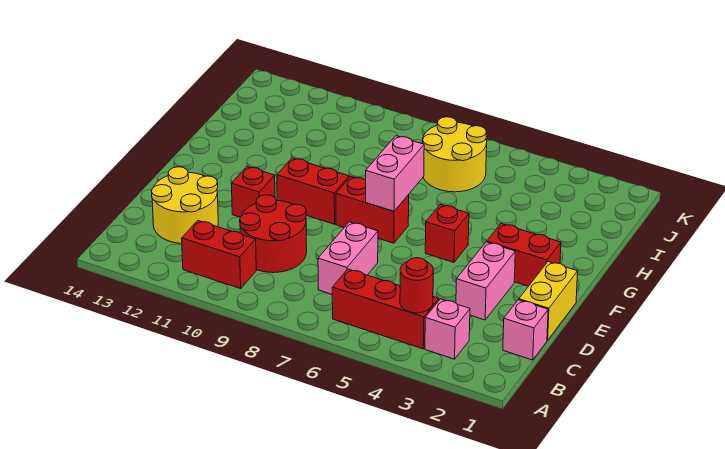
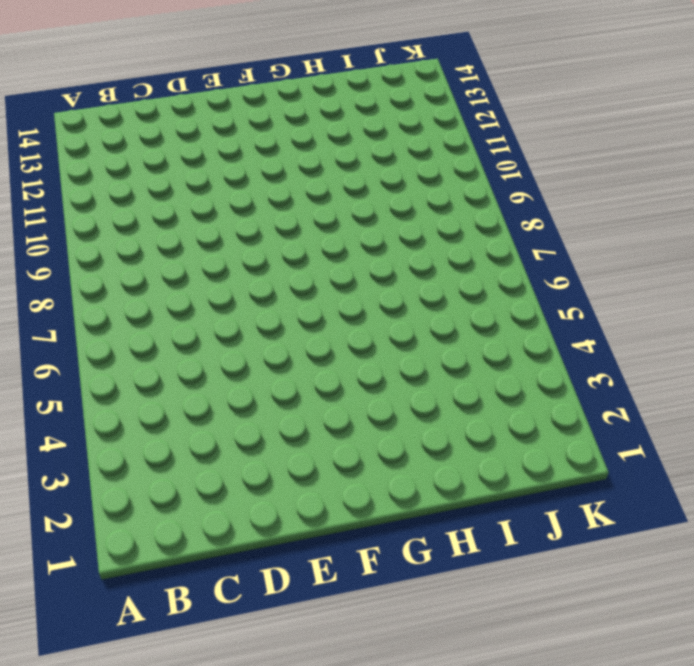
none -> pink 1x1 brick [425,299,470,359]
none -> red 1x3 brick [332,269,439,349]
none -> red 1x2 brick [182,221,256,289]

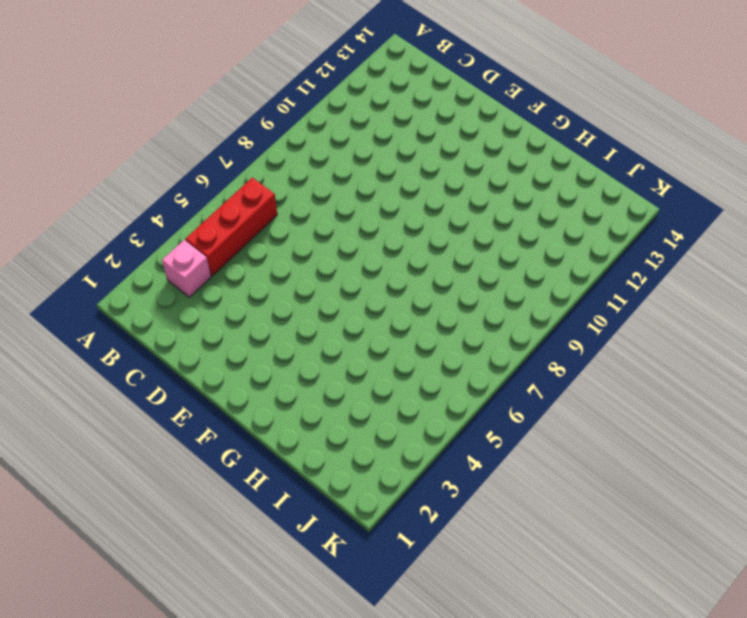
none -> red 1x2 brick [182,221,256,289]
none -> pink 1x1 brick [503,300,548,360]
none -> pink 1x2 brick [318,222,378,294]

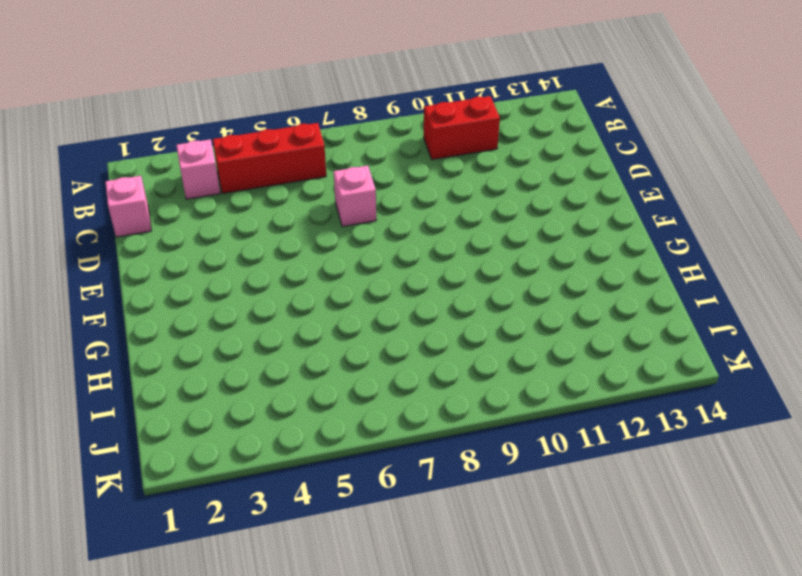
pink 1x1 brick [334,166,376,227] -> pink 1x2 brick [318,222,378,294]
none -> red 2x2 round brick [240,195,307,273]
none -> yellow 2x2 round brick [152,167,218,243]
none -> yellow 1x2 brick [519,262,578,340]

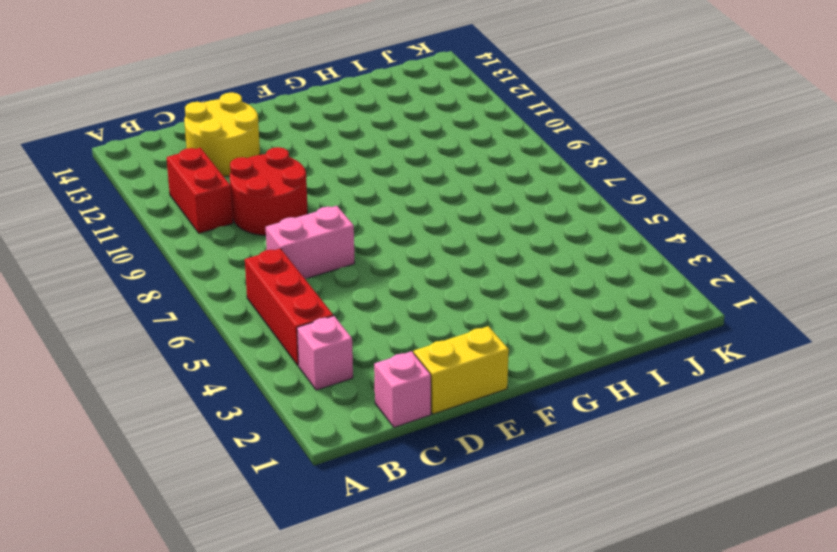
none -> pink 1x2 brick [456,242,515,320]
none -> red 1x1 brick [232,167,275,217]
none -> red 1x2 brick [487,224,561,286]

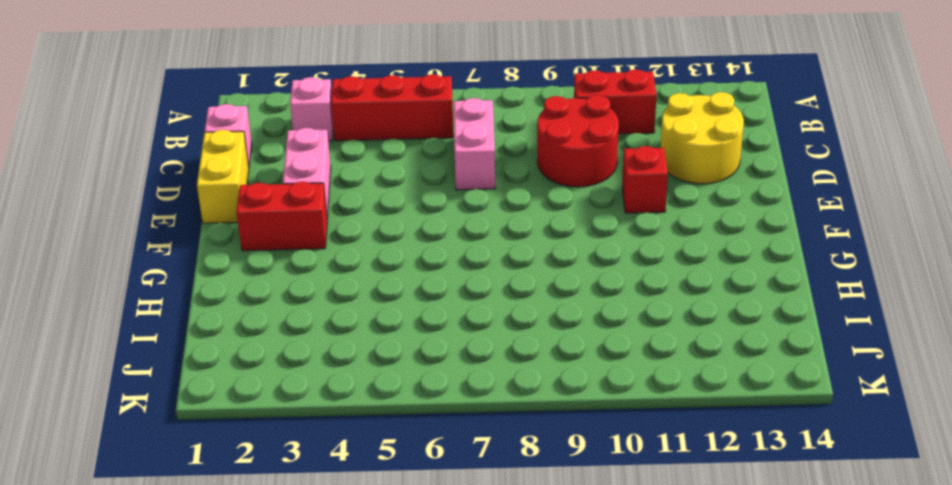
none -> red 1x1 brick [425,204,469,262]
none -> red 1x2 brick [336,177,409,243]
none -> red 1x2 brick [277,158,349,224]

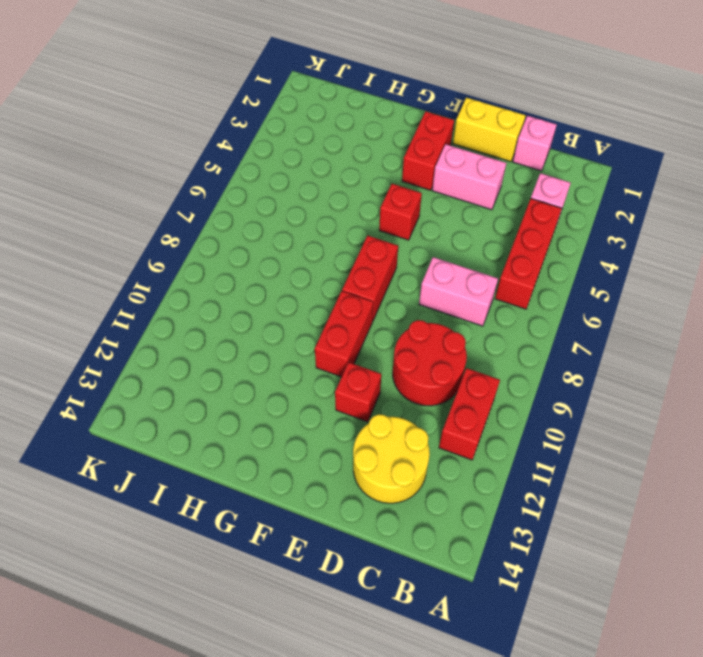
none -> yellow 2x2 round brick [422,117,487,192]
none -> red 1x1 round brick [400,258,433,313]
none -> pink 1x2 brick [366,136,424,211]

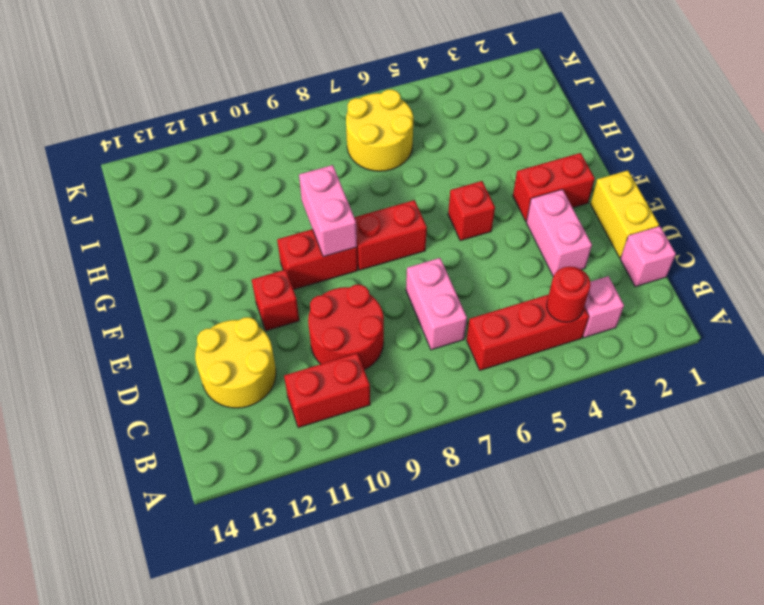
pink 1x2 brick [299,165,357,257] -> pink 1x2 brick moved to [366,136,424,211]

